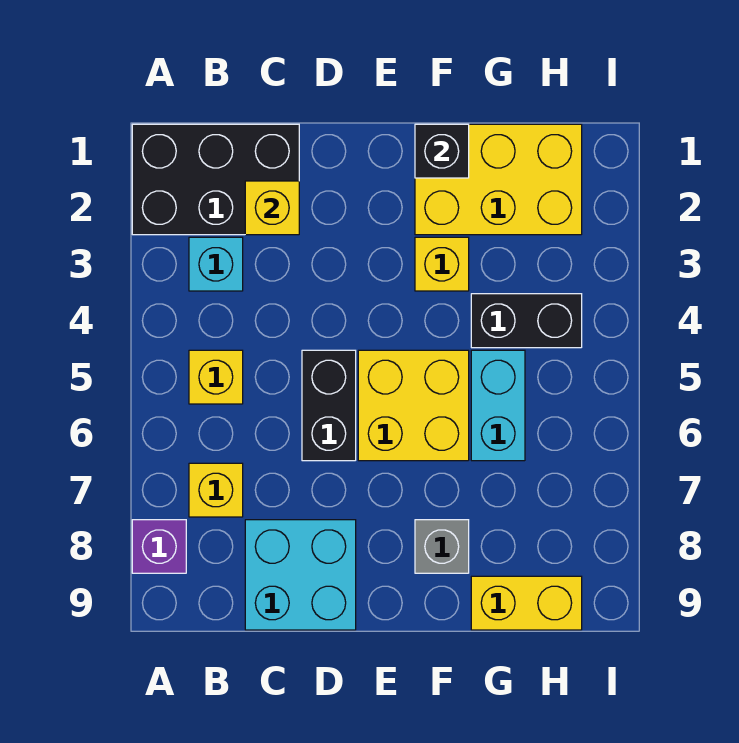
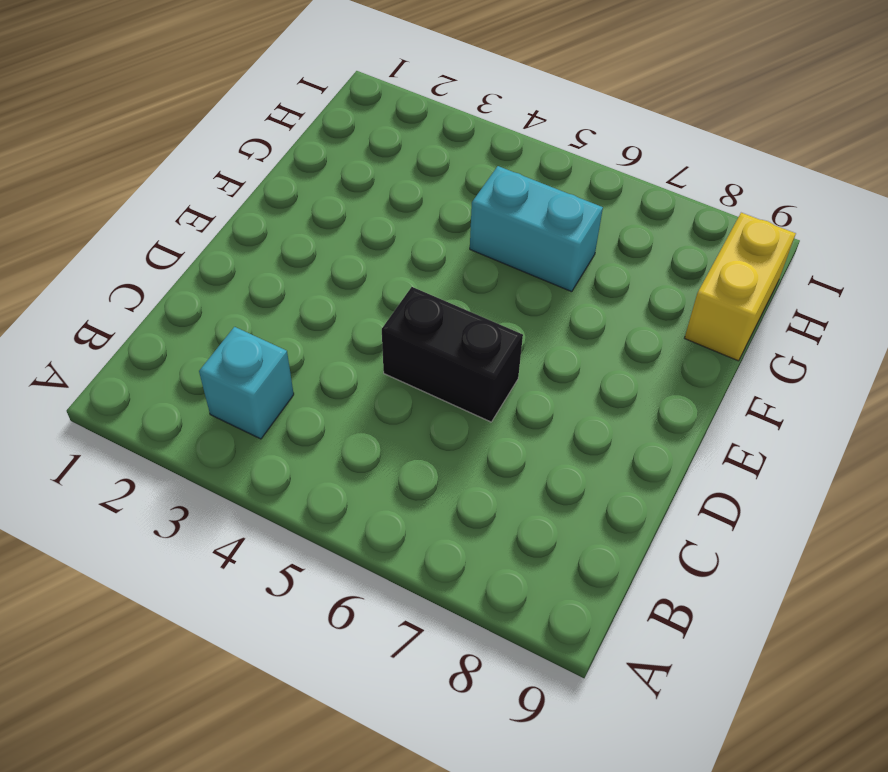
none -> black 2x3 brick [132,124,299,235]
none -> purple 1x1 brick [132,520,186,573]
none -> yellow 1x1 brick [189,350,243,404]

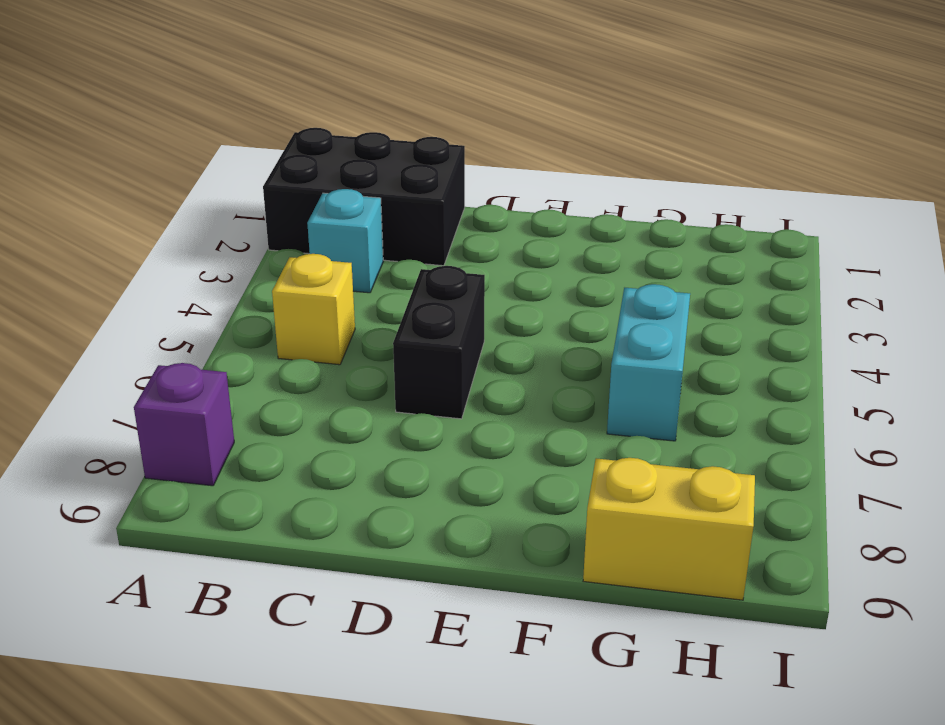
none -> yellow 1x1 brick [189,463,243,517]
none -> cyan 2x2 brick [245,520,356,630]
none -> yellow 2x2 brick [358,350,469,461]

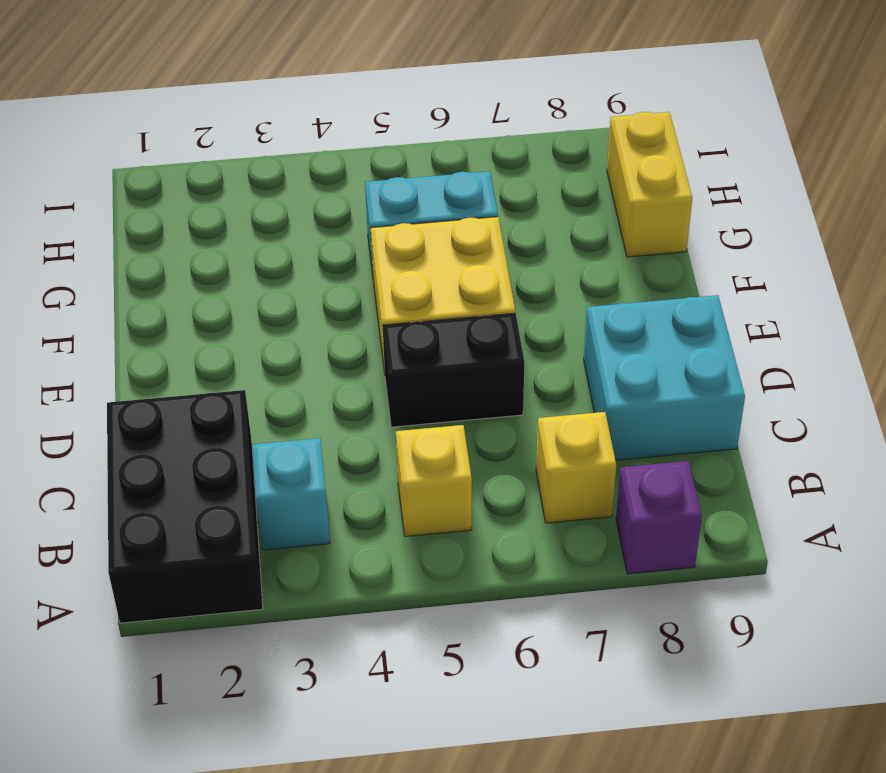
none -> yellow 2x3 brick [415,124,582,235]
none -> yellow 1x1 brick [415,237,469,291]
none -> grey 1x1 brick [415,520,469,573]

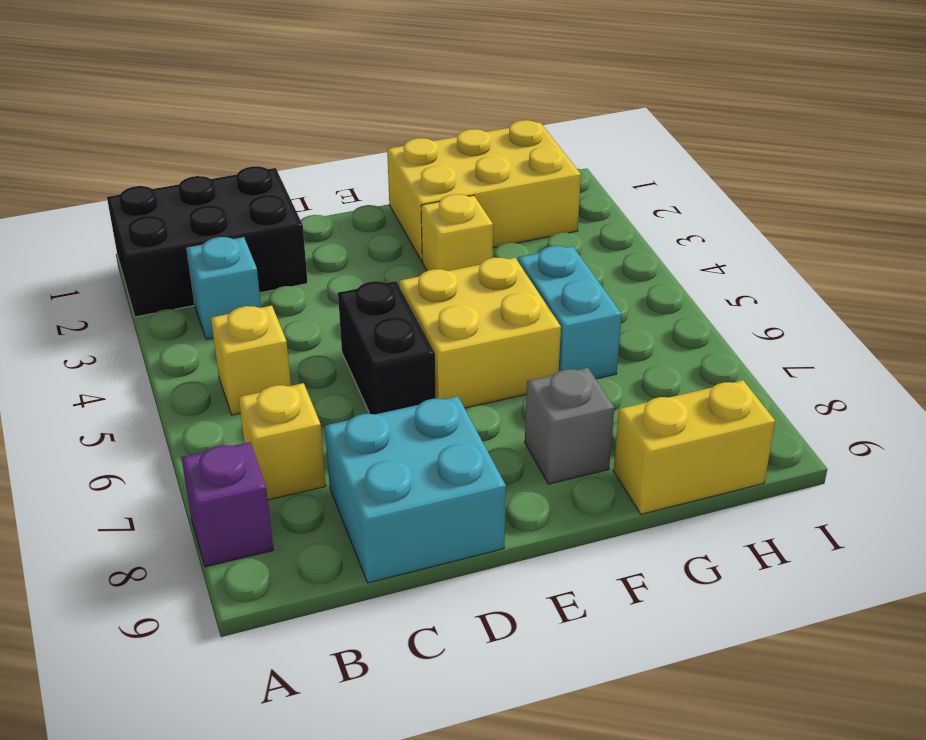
none -> black 1x2 brick [471,294,582,348]
none -> yellow 1x1 brick [245,181,299,235]
none -> black 1x1 brick [415,124,469,178]

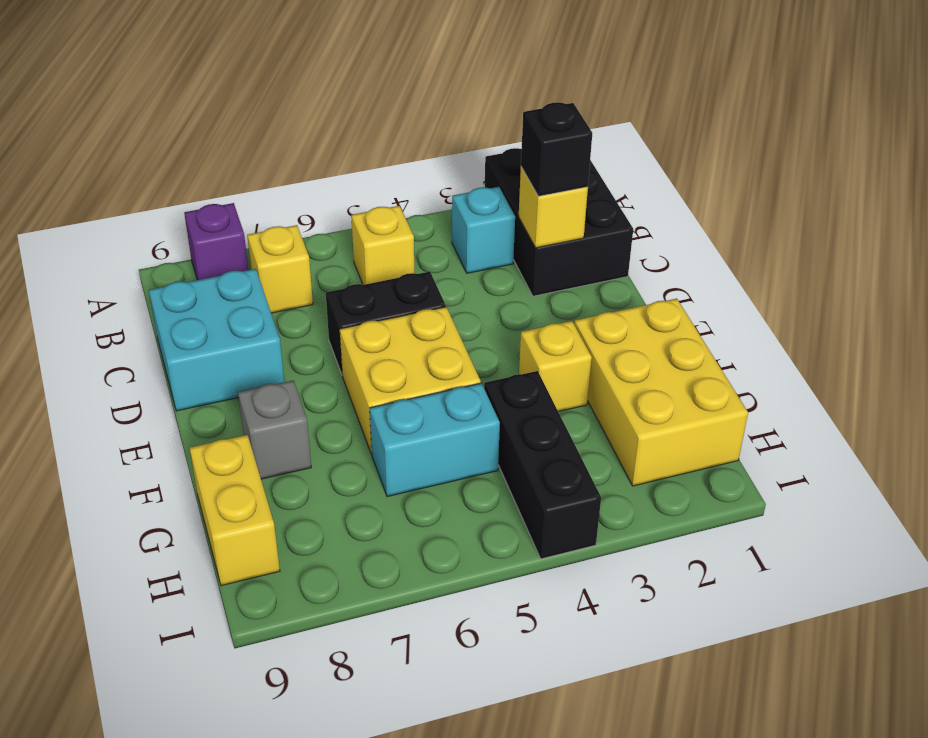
black 1x1 brick [521,102,592,196] -> black 1x1 brick moved to [415,124,469,178]
black 1x3 brick [484,371,601,559] -> black 1x2 brick [471,294,582,348]

